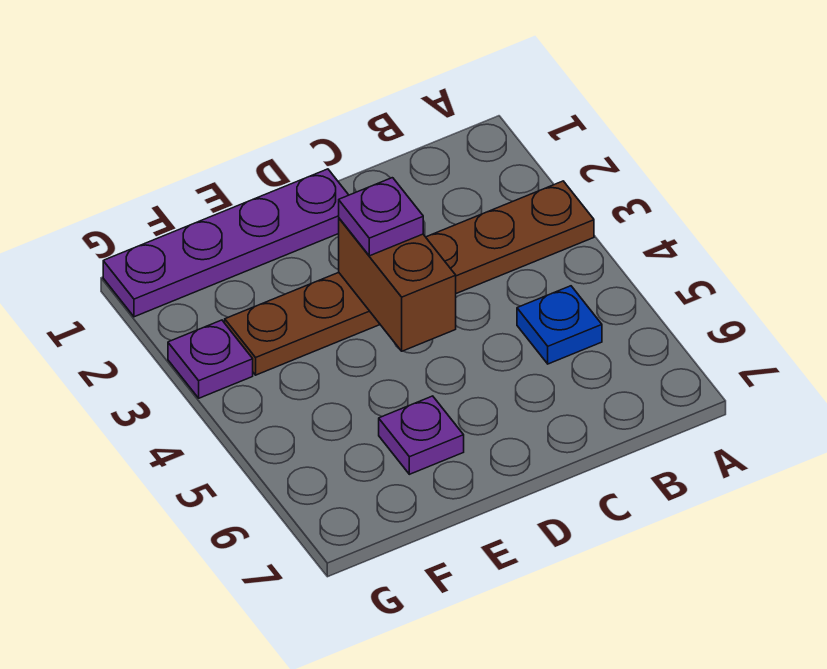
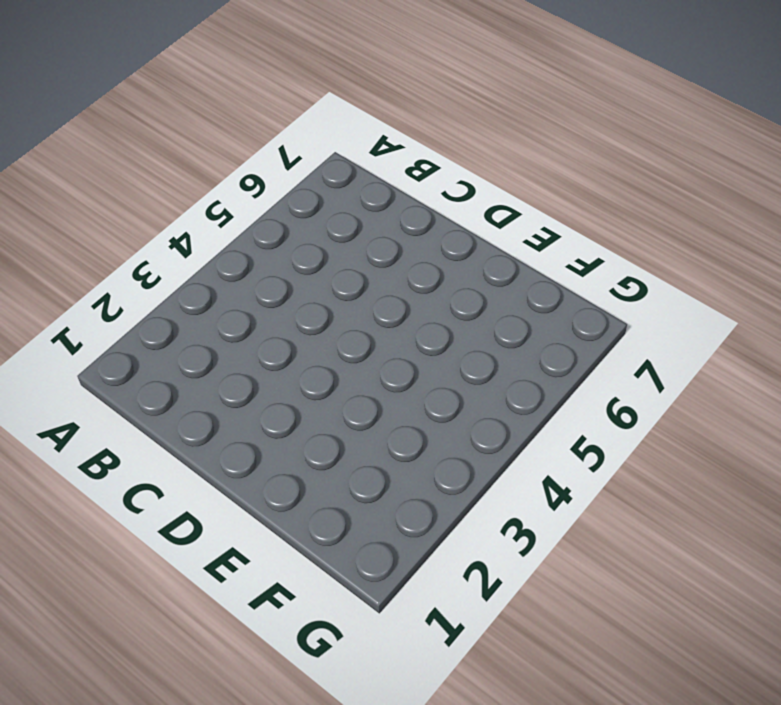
none -> brown 1x6 plate [225,181,594,375]
none -> blue 1x1 plate [517,286,602,364]

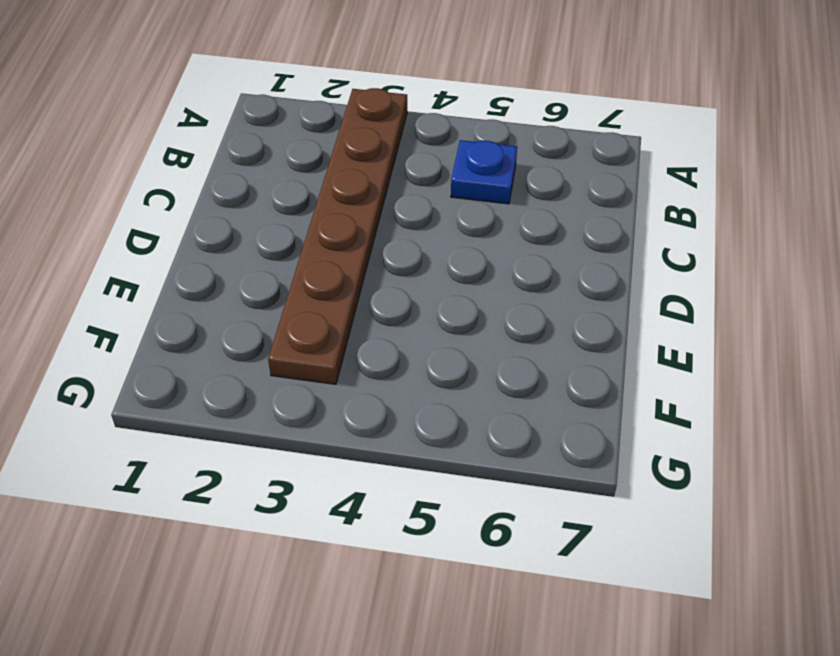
none -> purple 1x4 plate [103,169,348,317]
none -> purple 1x1 plate [379,396,464,474]

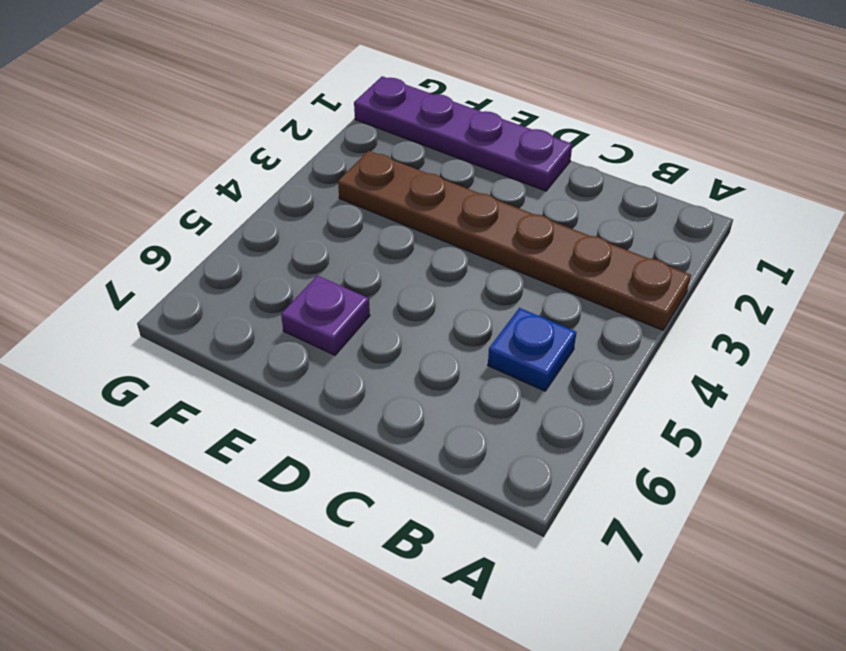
none -> purple 1x1 plate [168,320,253,398]
none -> brown 1x2 brick [339,218,456,351]

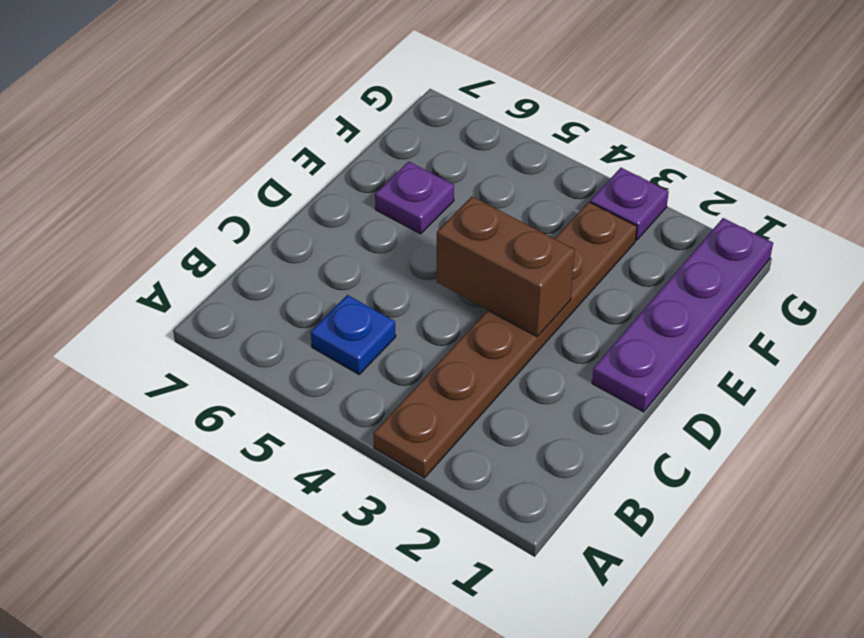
none -> purple 1x1 plate [339,178,423,256]

